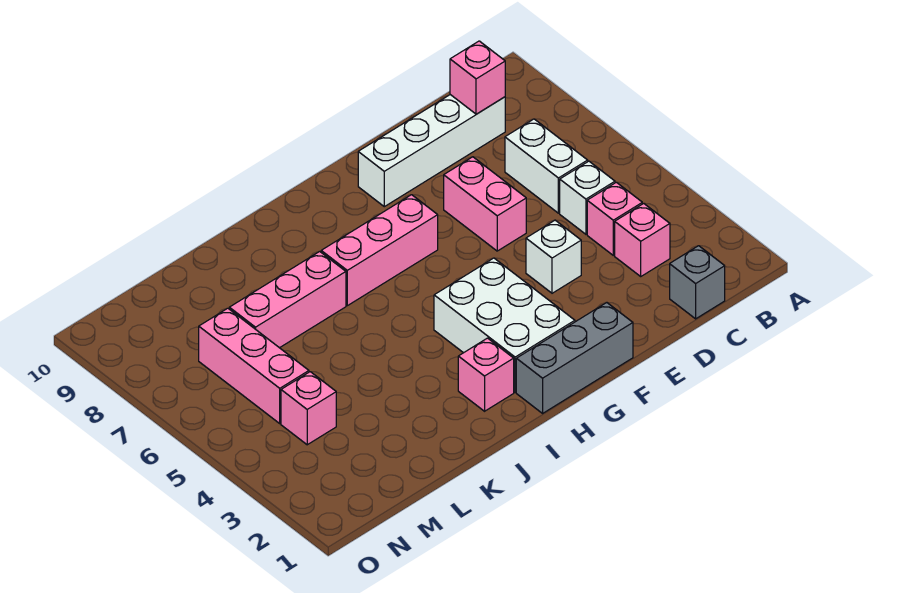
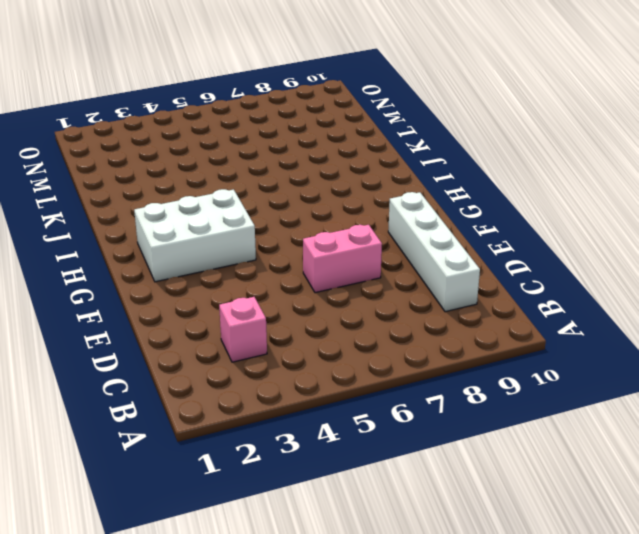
none -> grey 1x1 brick [670,246,725,319]
none -> pink 1x1 brick [587,182,642,255]
none -> white 1x1 brick [560,161,615,234]

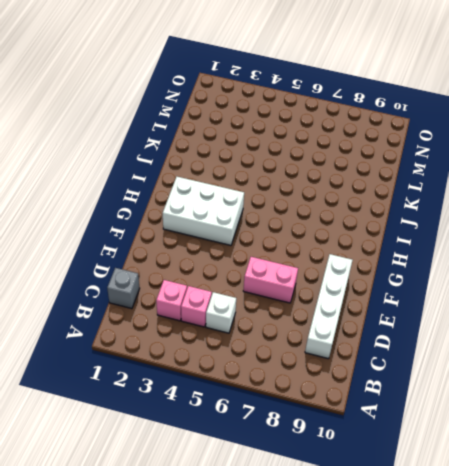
none -> white 1x2 brick [505,119,588,213]
none -> white 1x1 brick [526,220,581,293]
none -> grey 1x3 brick [516,302,633,413]

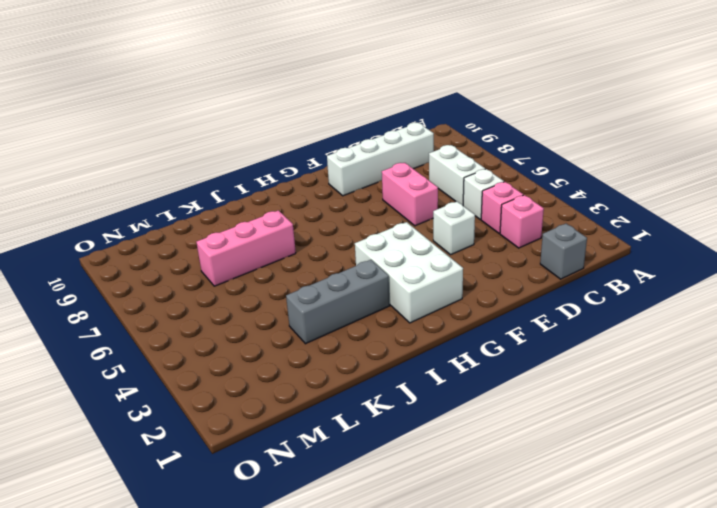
grey 1x3 brick [286,260,390,344] -> grey 1x3 brick moved to [516,302,633,413]
none -> pink 1x3 brick [321,195,438,306]
none -> pink 1x1 brick [458,338,514,411]
none -> pink 1x1 brick [281,372,336,445]

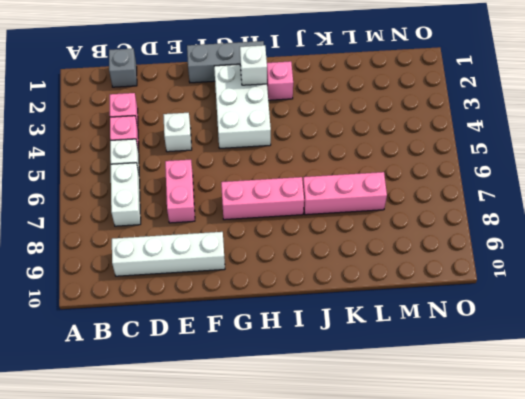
white 1x1 brick [240,45,267,85] -> none
none -> pink 1x1 brick [281,372,336,445]
none -> pink 1x3 brick [199,308,309,423]
none -> pink 1x1 brick [450,41,505,114]

